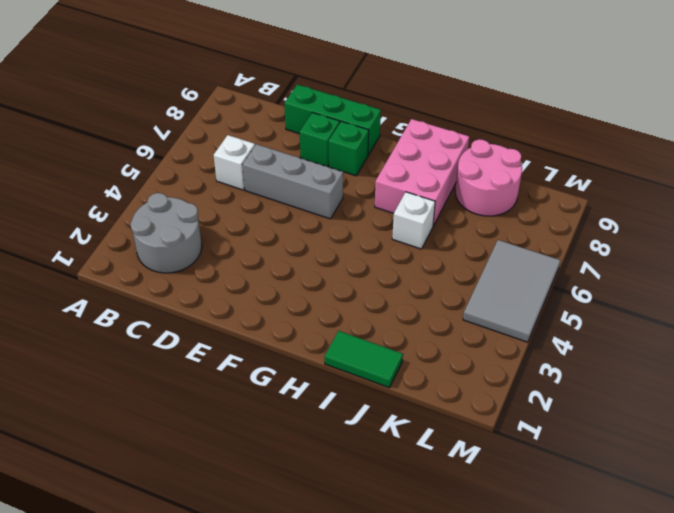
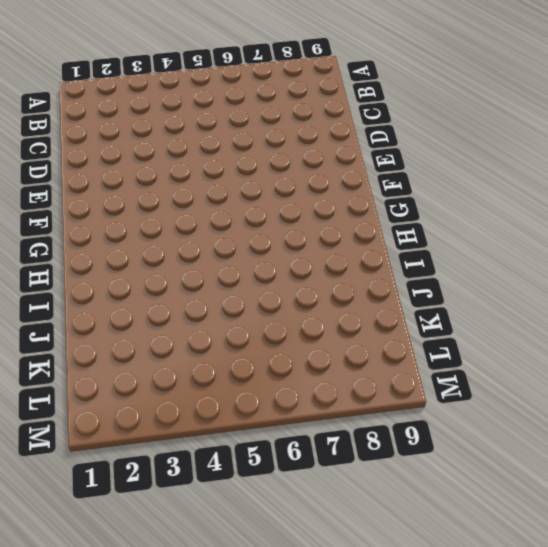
none -> grey 2x2 round brick [130,193,202,273]
none -> white 1x1 brick [214,135,255,190]

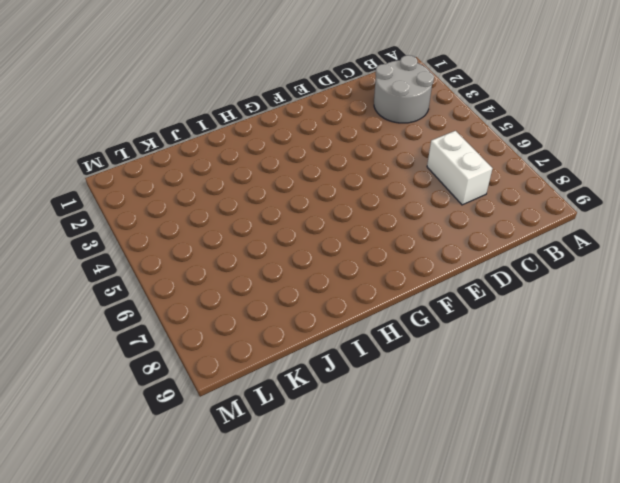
white 1x2 brick [427,131,493,205] -> white 1x1 brick [214,135,255,190]
none -> grey 1x3 brick [243,144,343,219]
none -> green 1x3 brick [285,85,381,155]

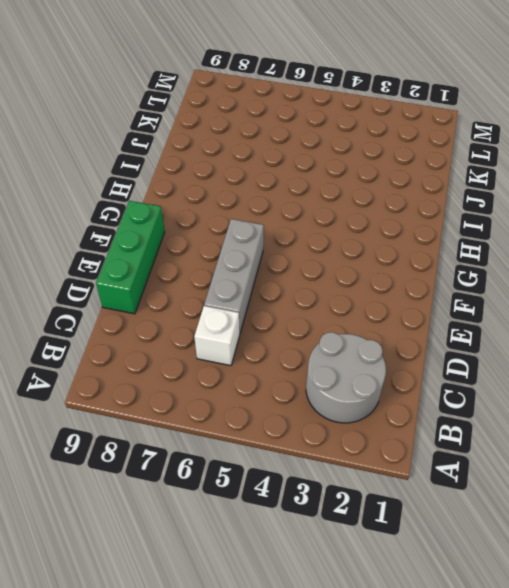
none -> green 1x1 brick [300,112,340,167]
none -> green 1x1 brick [329,121,369,176]

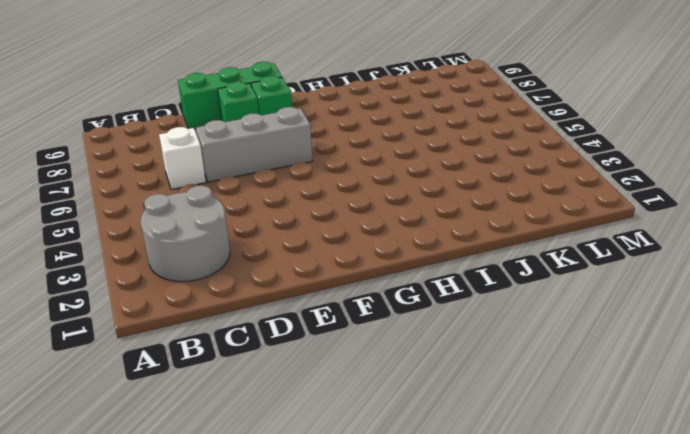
none -> pink 2x3 brick [375,119,469,226]
none -> green 1x2 tile [325,331,403,388]

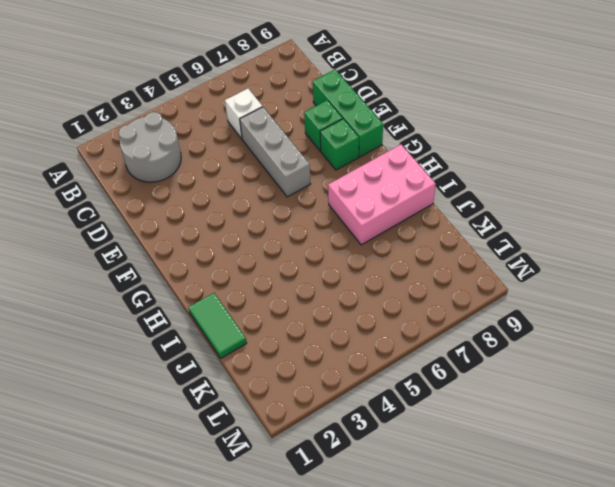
none -> white 1x1 brick [392,192,435,249]
none -> pink 2x2 round brick [455,139,522,216]

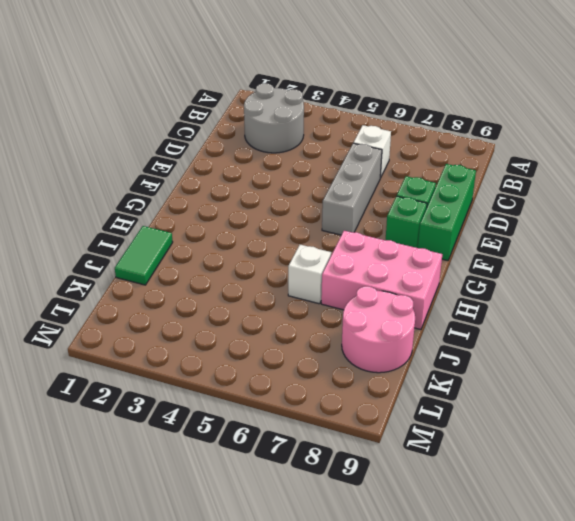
none -> grey 2x3 tile [463,240,560,342]

